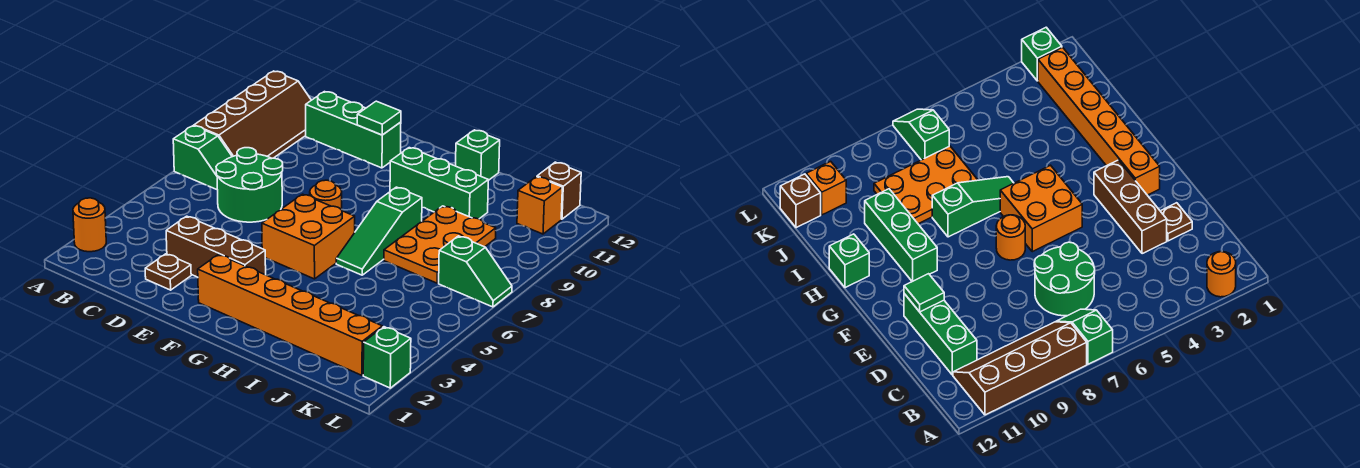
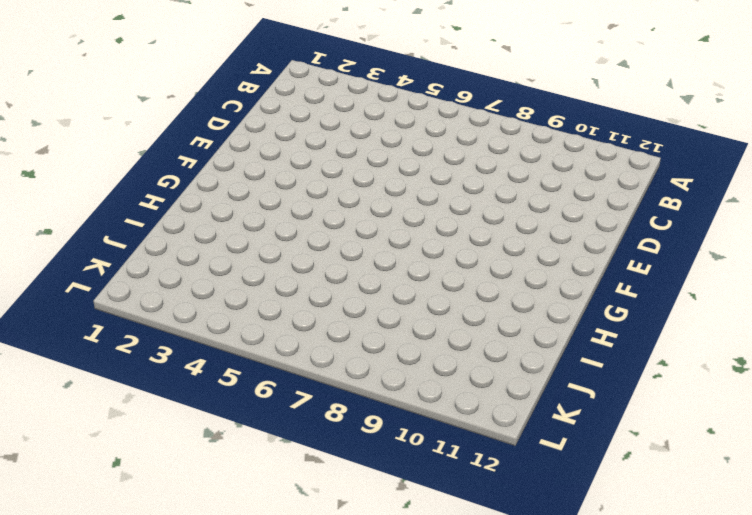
none -> orange 1x1 round brick [73,198,106,252]
none -> green 1x2 slope [173,126,232,189]
none -> brown 2x4 slope [194,71,311,158]

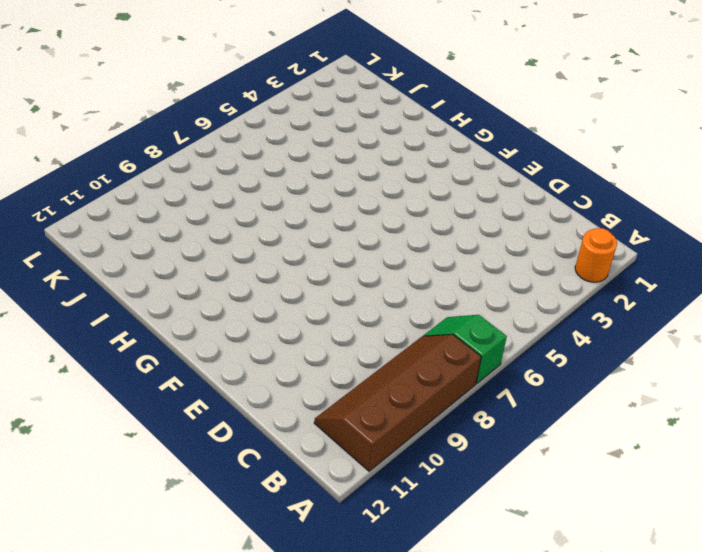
none -> green 2x2 round brick [216,148,283,222]
none -> green 1x3 brick [306,92,401,168]
none -> brown 1x1 plate [145,254,191,290]

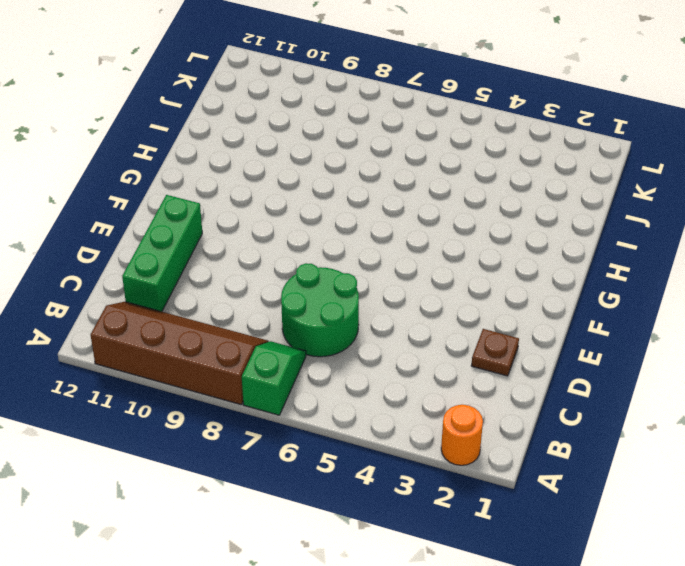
none -> brown 1x3 brick [166,216,266,277]
none -> orange 1x6 brick [198,254,382,375]
none -> orange 2x2 brick [262,194,355,279]

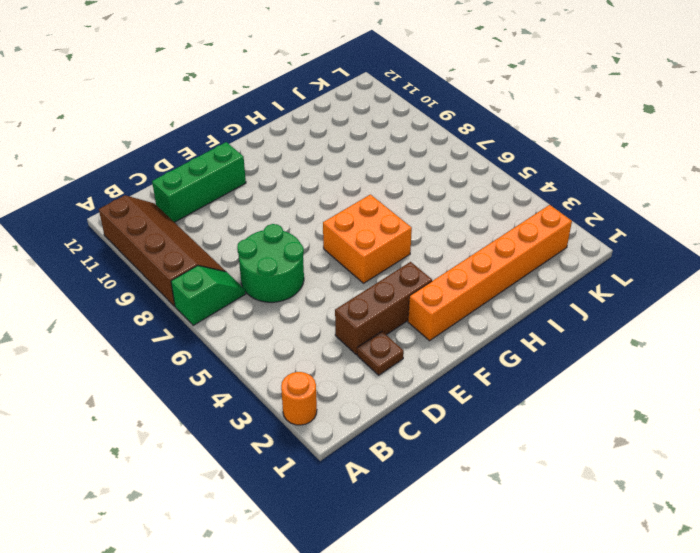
none -> orange 1x1 round brick [310,180,342,210]
none -> green 1x3 brick [390,148,488,219]
none -> green 1x3 slope [336,187,422,275]

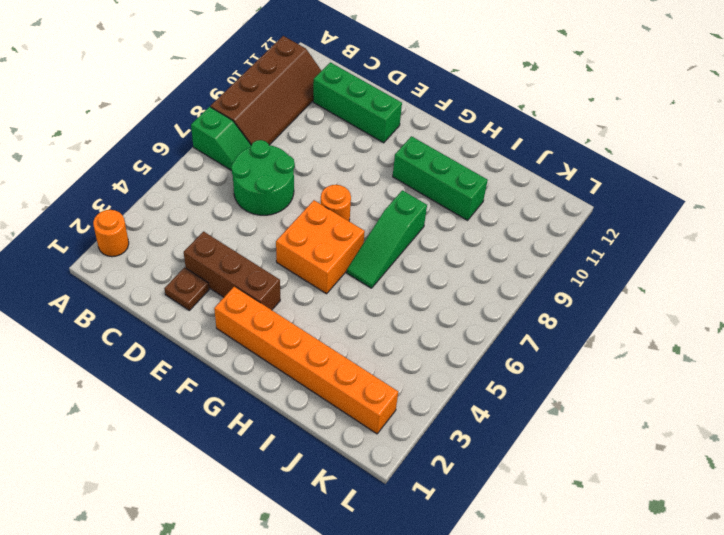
none -> green 1x1 brick [456,130,500,180]
none -> orange 2x3 plate [384,206,496,283]
none -> green 1x2 slope [439,236,512,307]

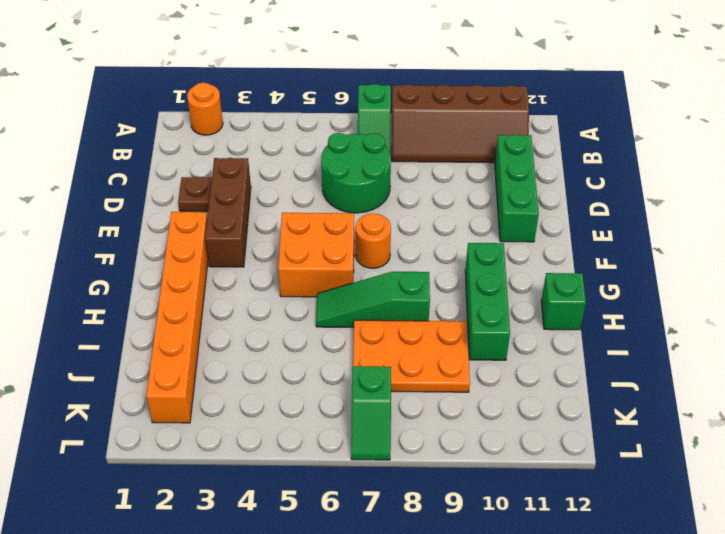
none -> orange 1x1 brick [517,177,562,234]
none -> brown 1x1 brick [537,162,581,219]
none -> green 1x1 brick [363,327,411,388]

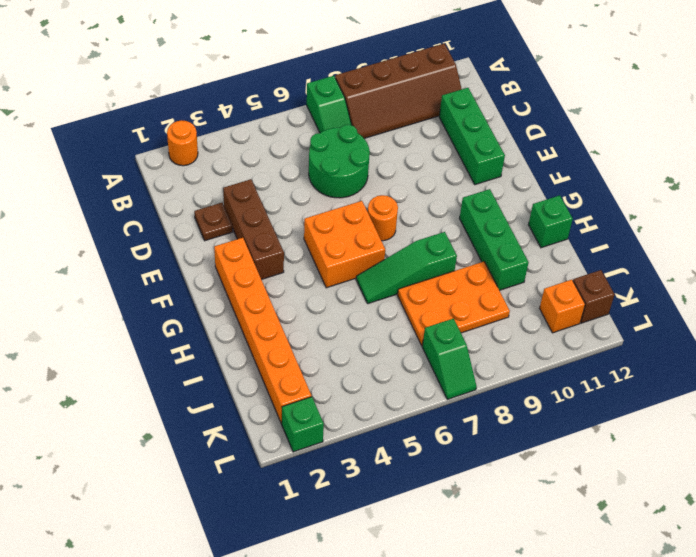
none -> green 1x1 tile [357,101,401,135]

